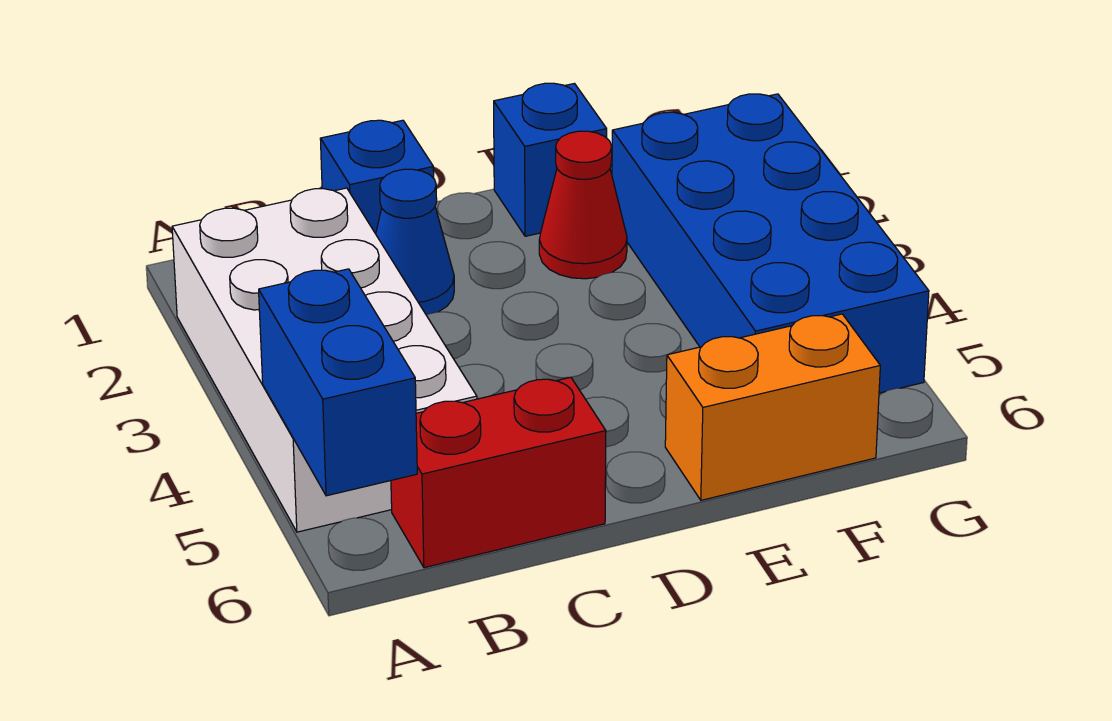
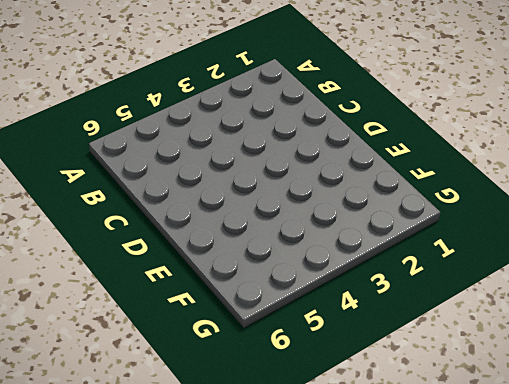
none -> white 2x4 brick [172,188,477,532]
none -> red 1x2 brick [391,377,606,568]

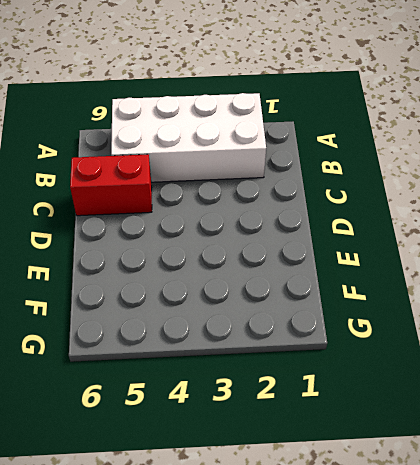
red 1x2 brick [70,154,152,216] -> red 1x2 brick turned to [391,377,606,568]
none -> blue 1x1 brick [320,120,434,234]
none -> blue 1x1 cone [376,169,454,315]

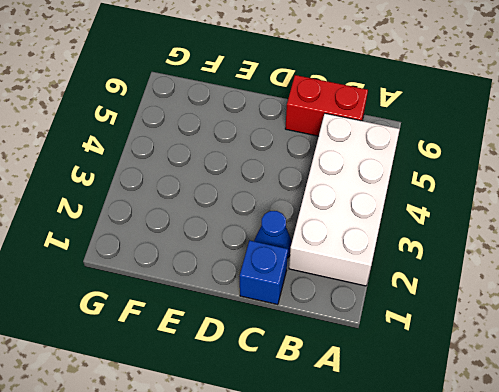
none -> blue 1x1 brick [494,83,607,236]
none -> red 1x1 cone [539,131,627,279]

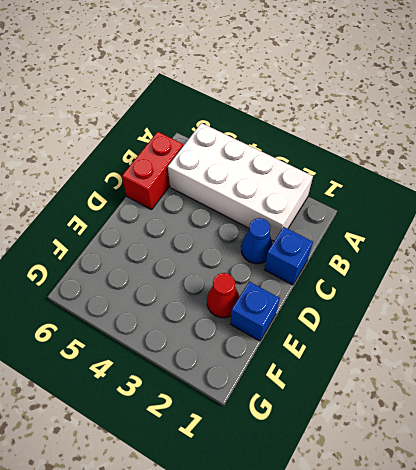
none -> orange 1x2 brick [665,314,880,500]
none -> blue 2x4 brick [612,94,929,393]

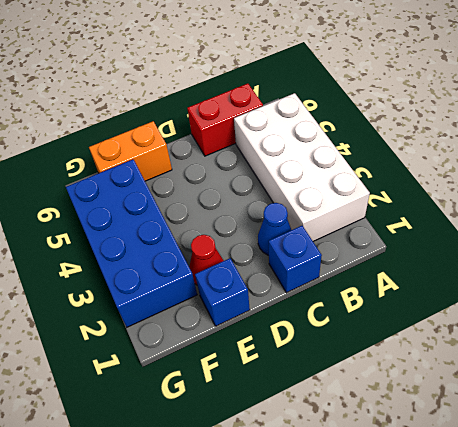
none -> blue 1x2 brick [259,269,417,496]

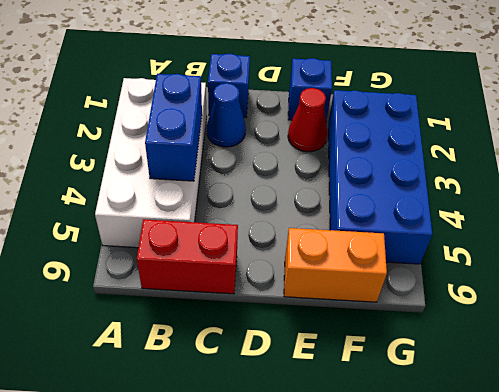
blue 1x2 brick [145,74,202,181] -> blue 1x2 brick moved to [259,269,417,496]

